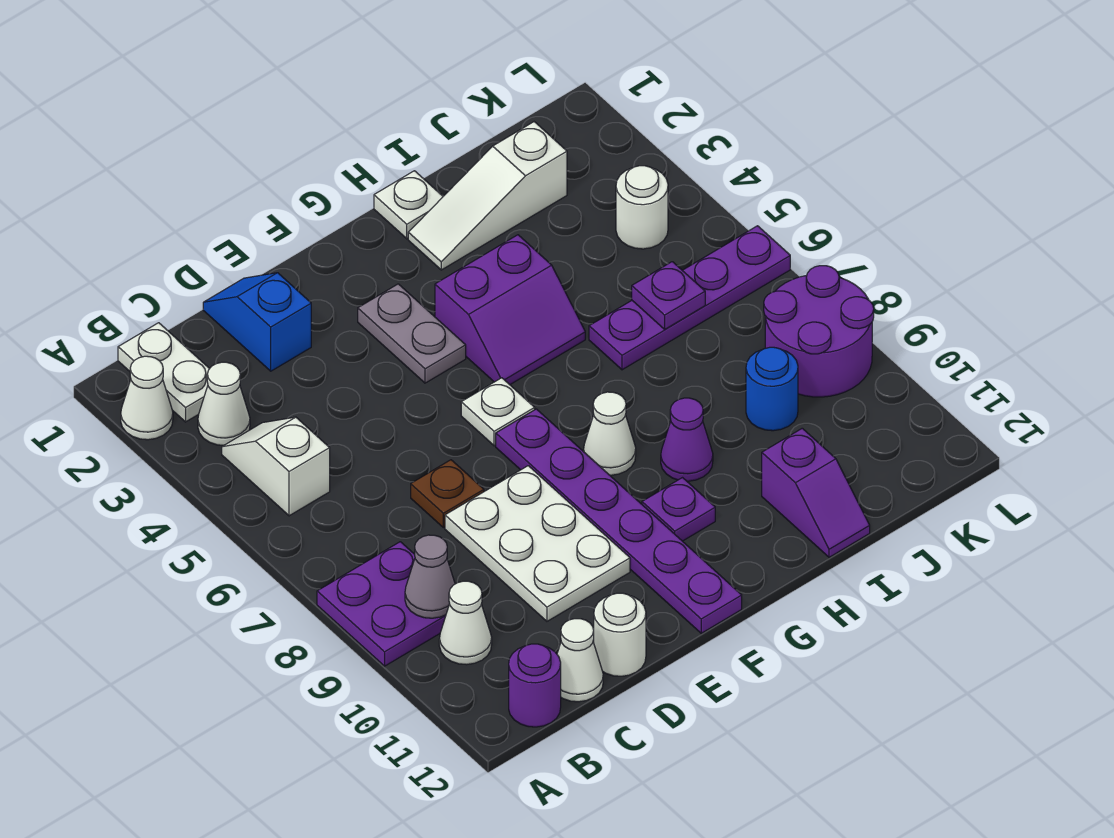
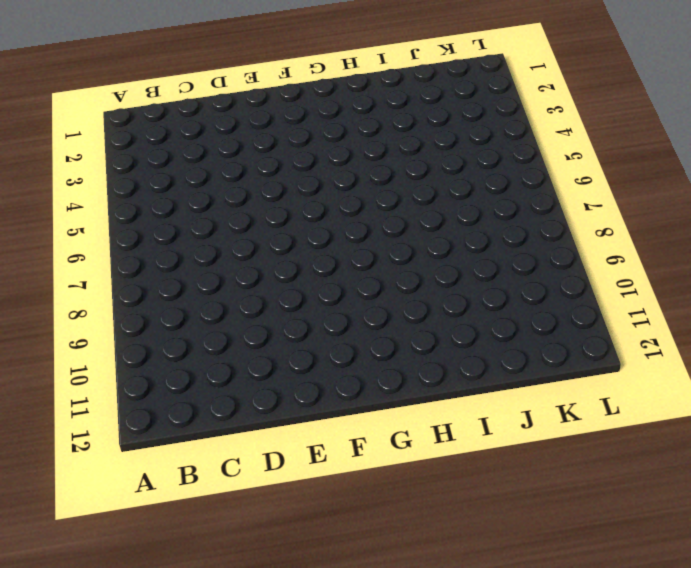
none -> white 1x1 cone [121,356,173,440]
none -> purple 2x2 plate [317,542,446,666]
none -> white 1x2 plate [118,323,209,422]

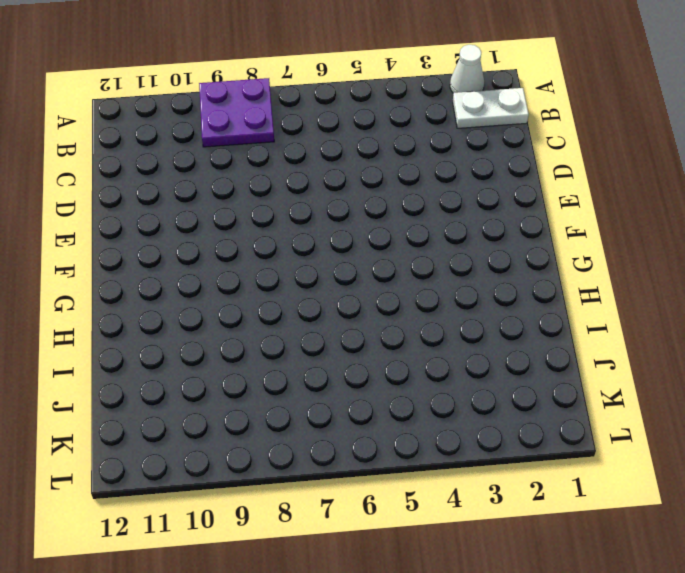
none -> white 1x1 cone [198,362,250,445]
none -> white 1x2 slope [222,417,330,516]
none -> white 1x1 cone [439,581,492,665]

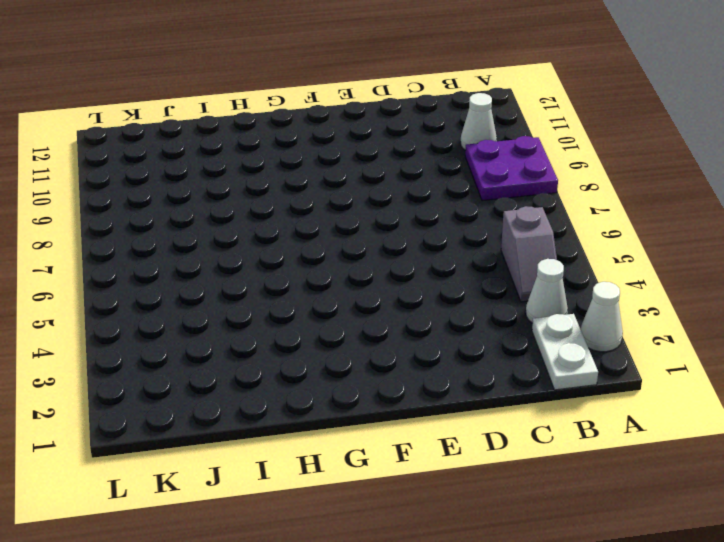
grey 1x2 slope [501,206,557,302] -> white 1x2 slope [222,417,330,516]
none -> purple 1x1 round brick [509,644,561,727]
none -> white 1x1 cone [557,619,603,702]
none -> blue 1x2 slope [203,273,311,371]

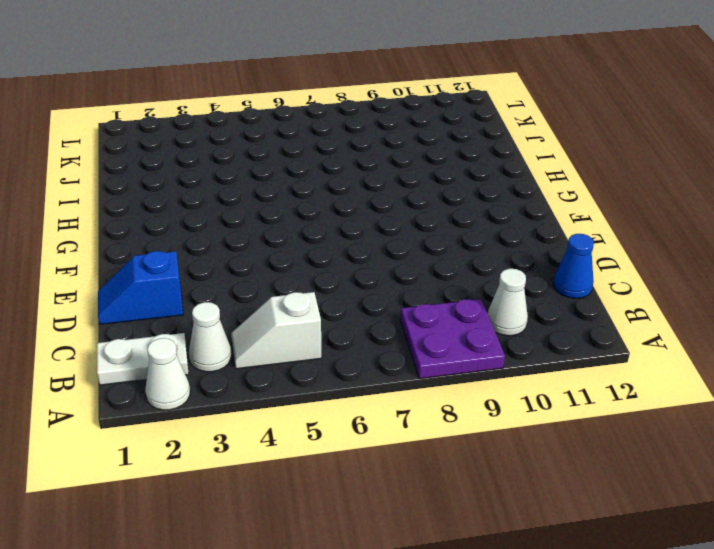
blue 1x1 cone [553,234,594,298] -> white 1x1 cone [557,619,603,702]
none -> purple 1x1 round brick [509,644,561,727]
none -> brown 1x1 plate [411,460,484,528]
none -> white 2x3 plate [445,466,630,621]

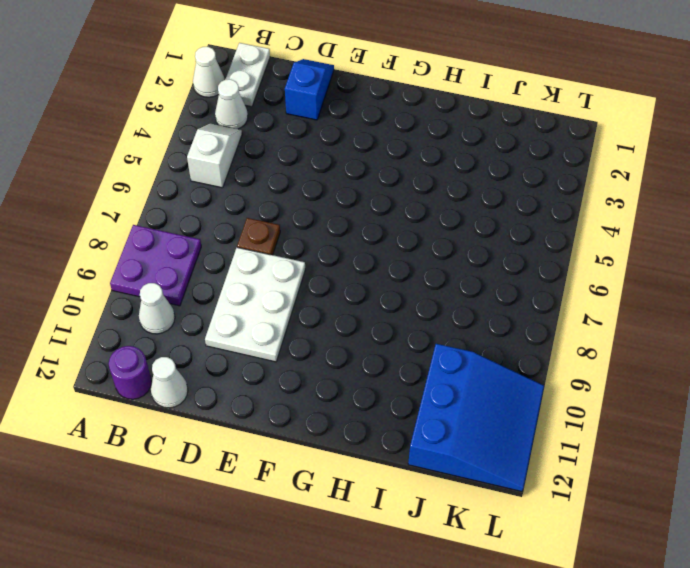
blue 3x3 slope [408,344,544,491] -> none
none -> white 1x1 round brick [594,593,646,676]
none -> grey 1x2 plate [358,284,466,383]
none -> white 1x1 plate [461,378,535,446]

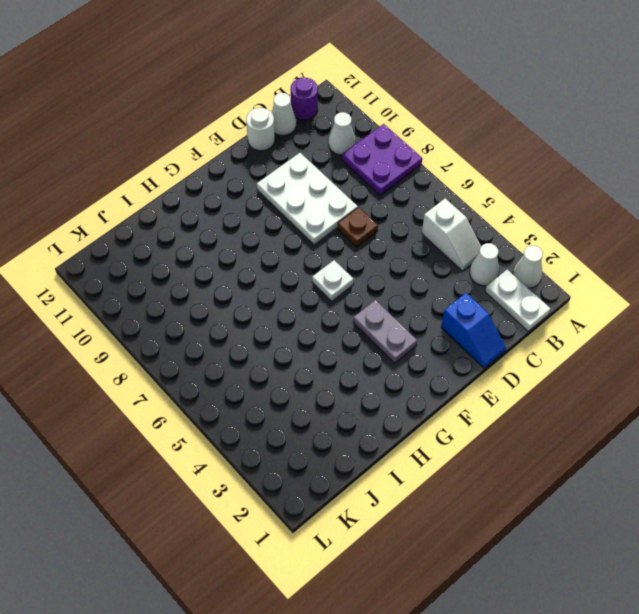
none -> purple 1x6 plate [496,409,742,633]
none -> purple 2x2 slope [435,235,585,385]
none -> white 1x1 cone [584,392,636,475]

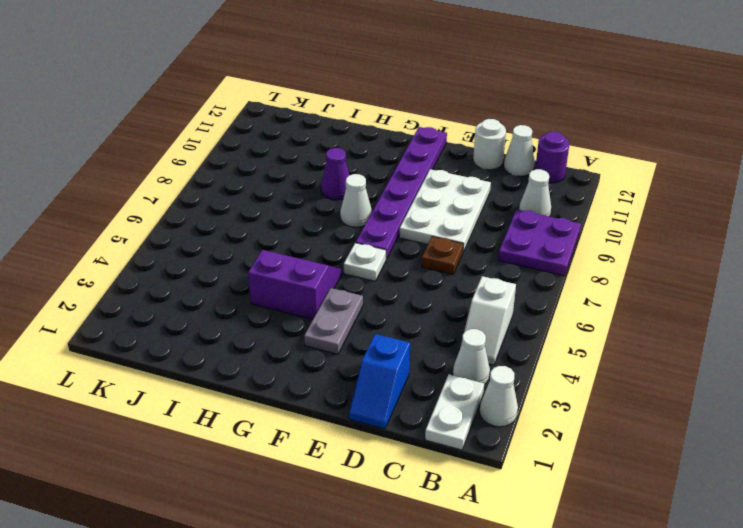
none -> purple 1x1 plate [642,478,715,541]
none -> white 1x1 plate [374,171,443,239]
none -> white 1x3 slope [408,122,567,270]

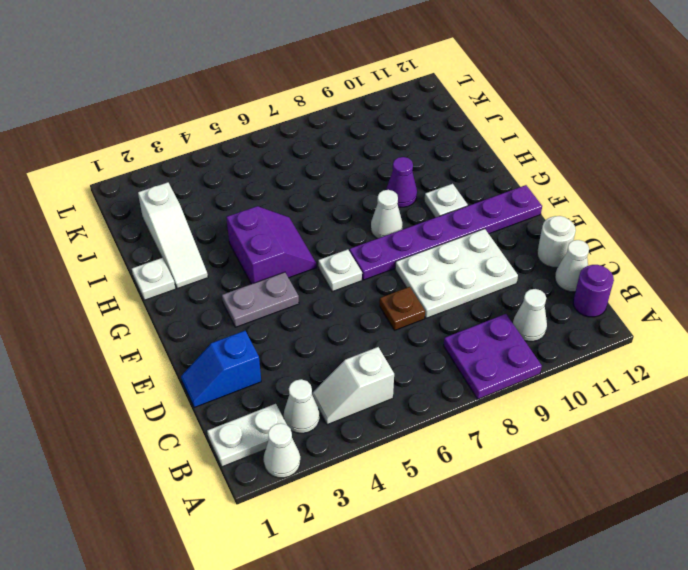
white 1x1 plate [424,184,468,218] -> purple 1x1 plate [642,478,715,541]
none -> purple 1x4 plate [589,226,790,370]
none -> purple 1x2 slope [762,428,870,557]
none -> blue 1x1 round brick [746,347,798,431]

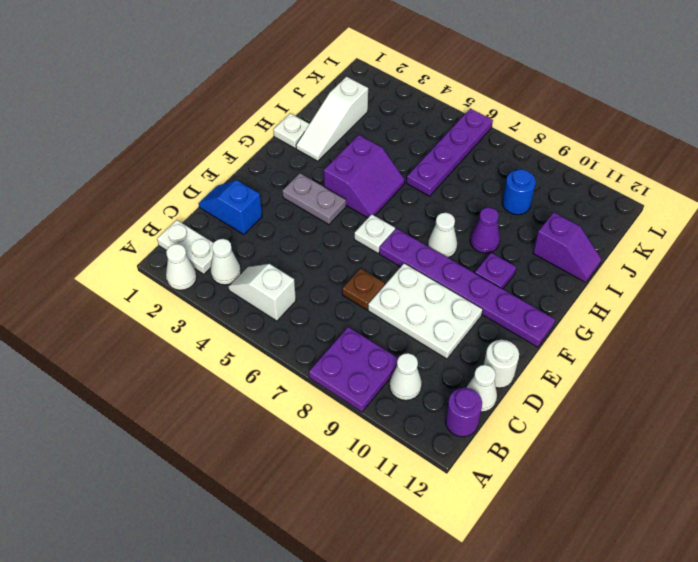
none -> white 1x1 round brick [616,166,668,249]
none -> purple 2x2 round brick [764,266,874,397]
none -> grey 1x1 cone [405,535,455,618]

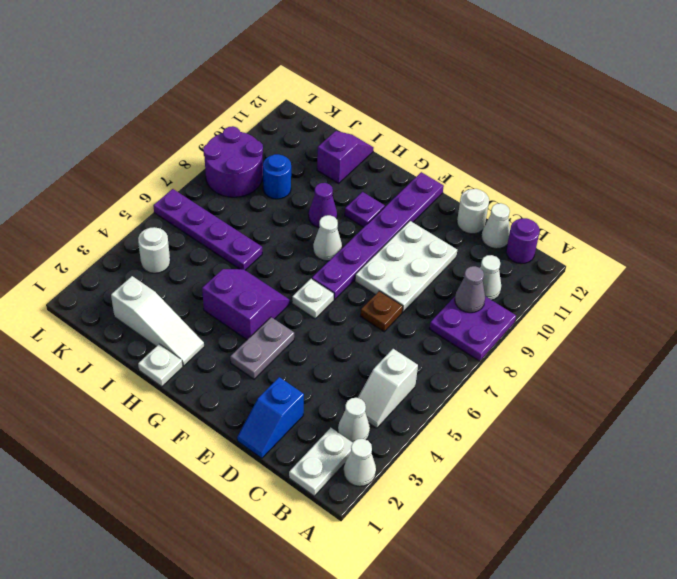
none -> purple 1x1 plate [632,262,705,329]

